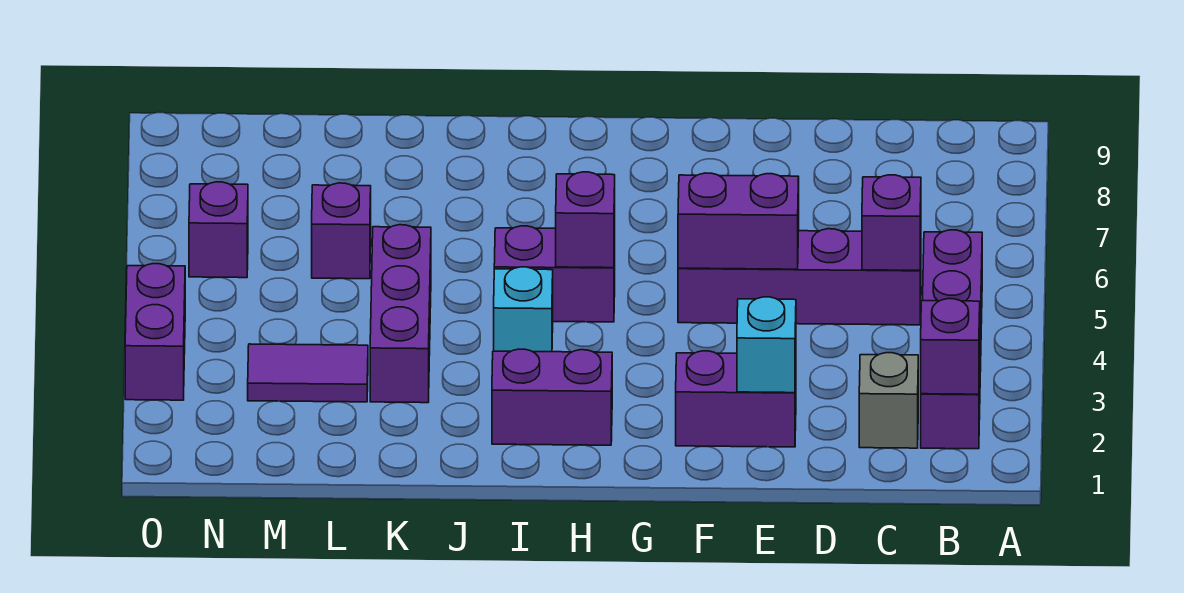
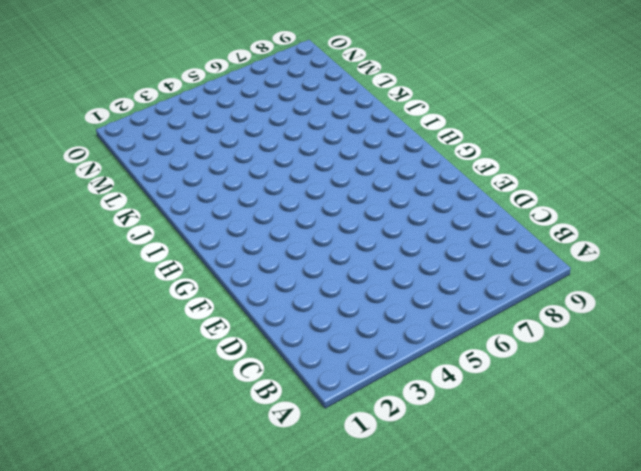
none -> purple 1x4 brick [921,230,982,449]
none -> grey 1x1 brick [859,353,918,448]
none -> purple 1x4 brick [678,229,921,325]

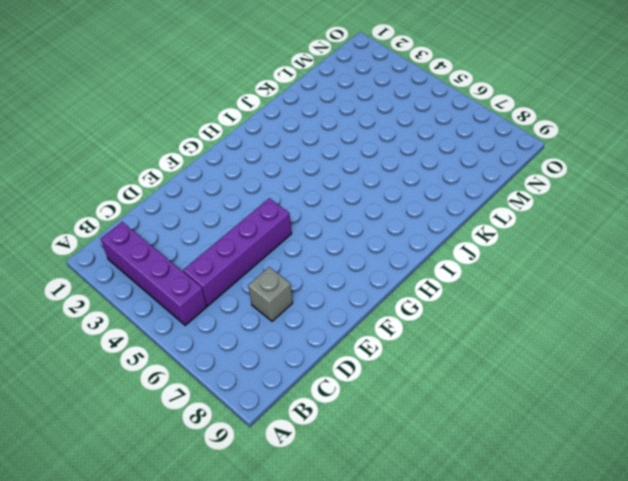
grey 1x1 brick [248,267,293,321] -> grey 1x1 brick moved to [859,353,918,448]
none -> purple 1x2 brick [676,351,796,447]
none -> purple 1x2 brick [492,349,612,445]
none -> purple 1x2 brick [494,226,615,322]

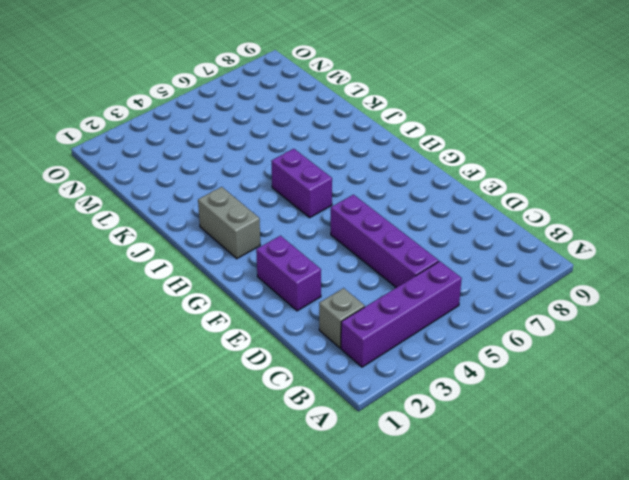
grey 1x2 brick [198,187,260,259] -> purple 1x2 brick [492,349,612,445]
none -> cyan 1x1 brick [494,267,553,352]
none -> purple 1x3 brick [370,225,431,403]
none -> purple 1x2 tile [248,344,368,402]

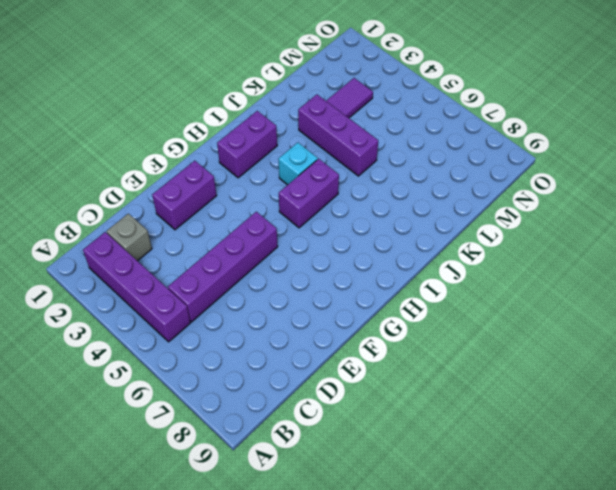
none -> purple 1x1 brick [312,183,371,279]
none -> purple 1x1 brick [189,182,248,278]
none -> purple 1x2 brick [125,264,185,400]

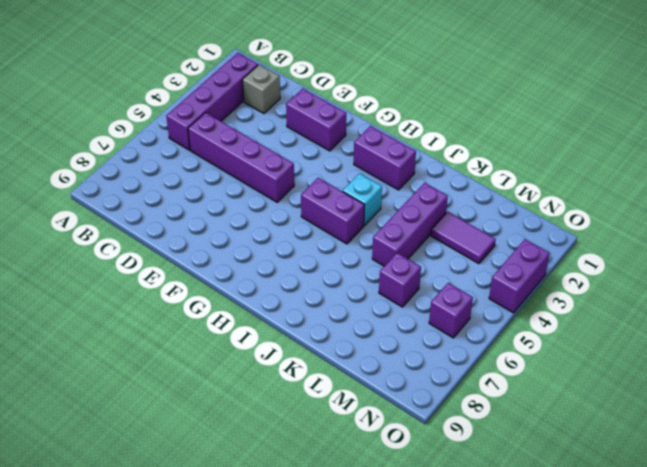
none -> purple 1x1 brick [921,299,980,394]
none -> purple 1x1 brick [862,175,921,270]
none -> cyan 1x1 brick [737,297,796,393]

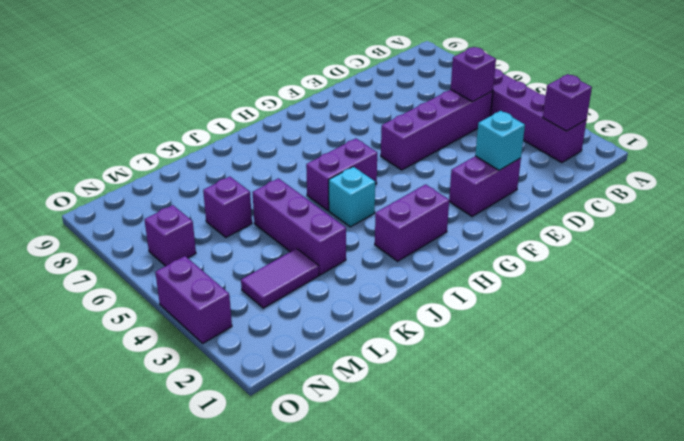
none -> grey 1x1 brick [859,353,918,448]
none -> purple 1x2 brick [678,173,799,269]
none -> purple 1x1 brick [556,172,615,268]

